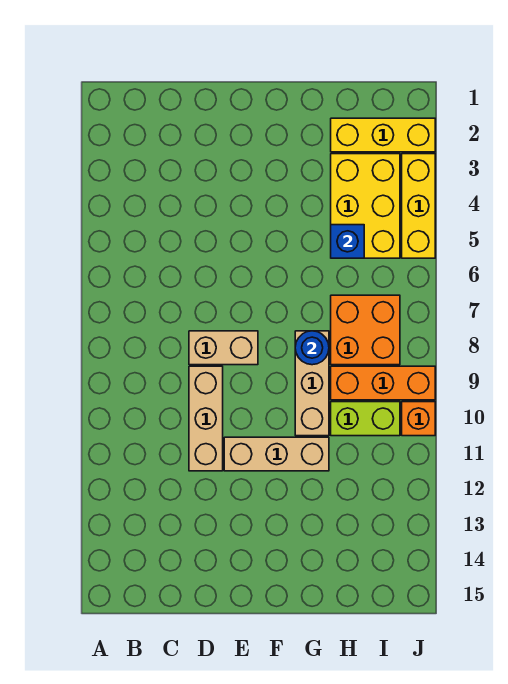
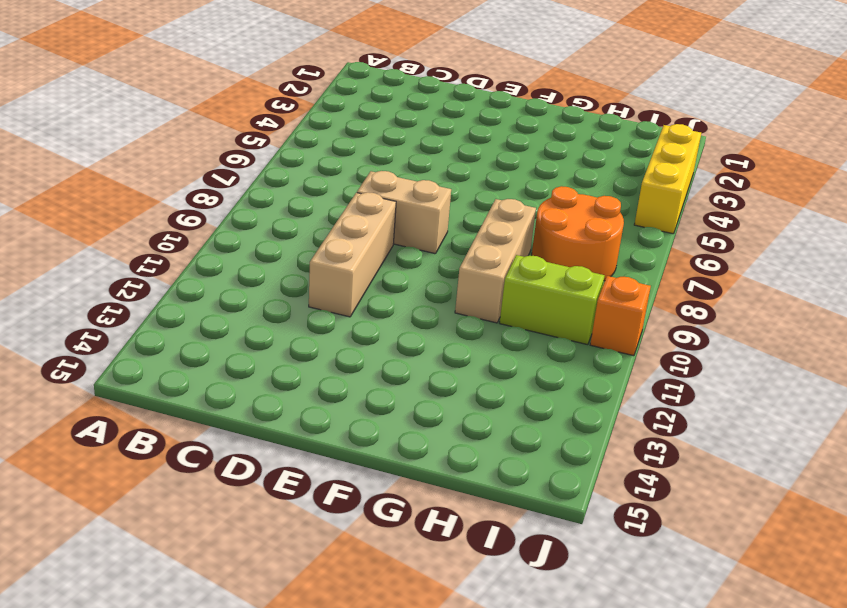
orange 2x2 round brick [532,186,624,281] -> orange 2x2 brick [331,295,400,365]
none -> tan 1x3 brick [224,437,329,471]
none -> yellow 1x3 brick [331,118,435,152]
none -> yellow 2x3 brick [331,154,400,258]

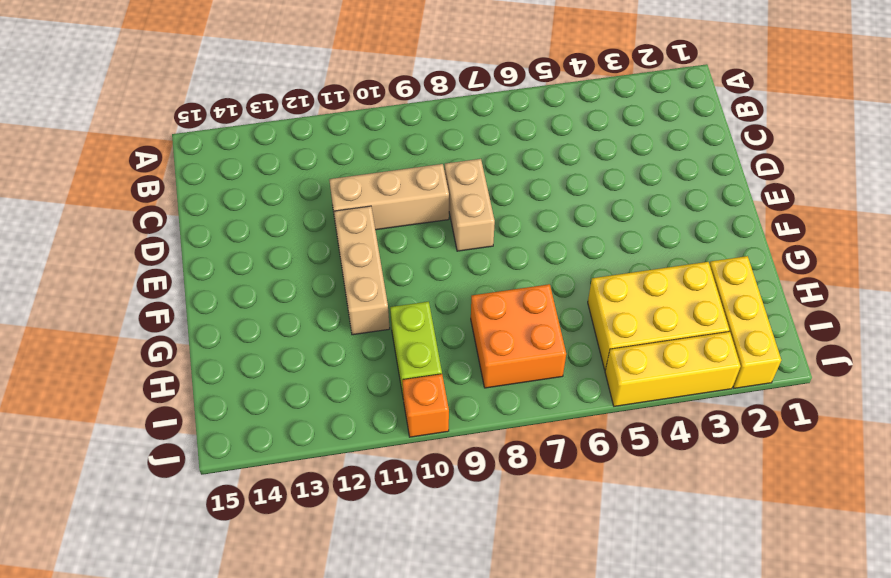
none -> tan 1x3 brick [295,331,329,436]
none -> orange 1x3 brick [331,366,435,400]
none -> blue 1x1 round brick [295,331,329,365]

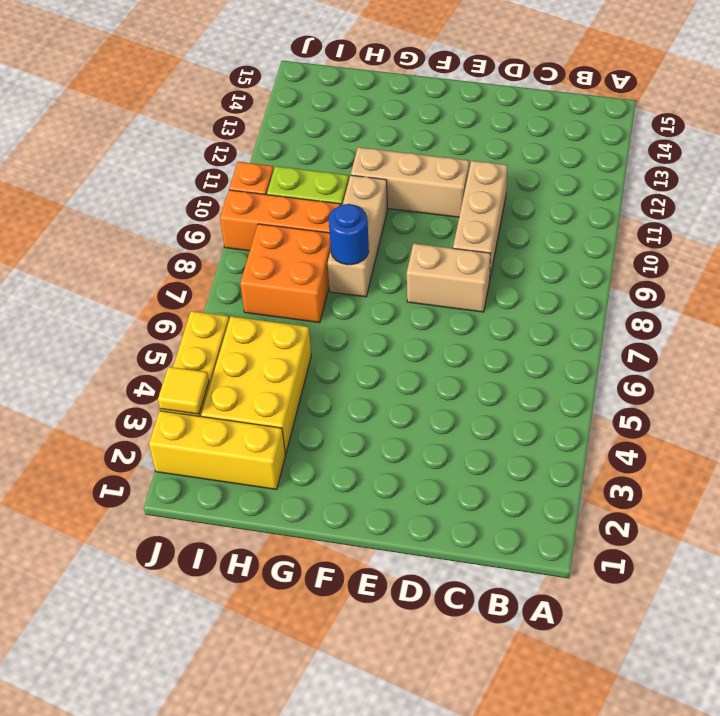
yellow 1x1 tile [158,367,209,414] -> none
none -> blue 1x1 brick [331,225,364,258]

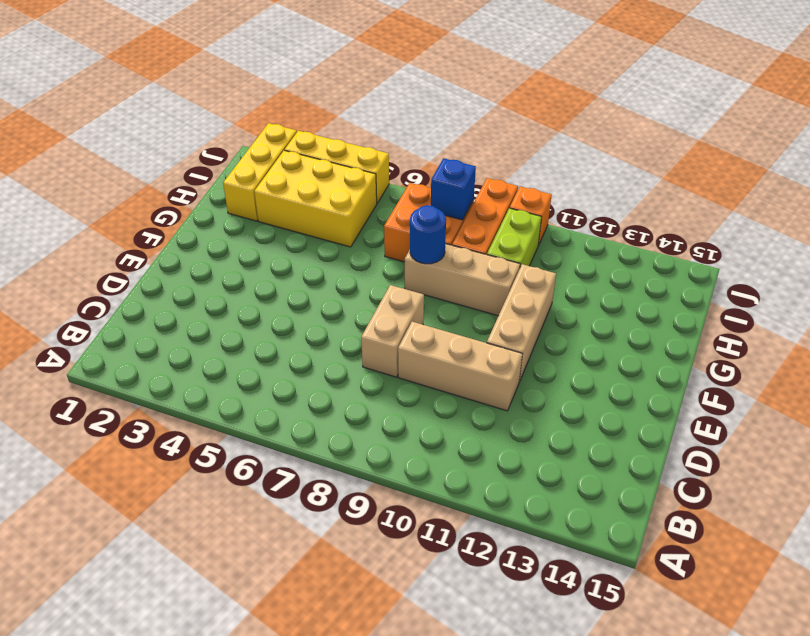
blue 1x1 brick [431,158,476,220] -> blue 1x1 brick moved to [331,225,364,258]

